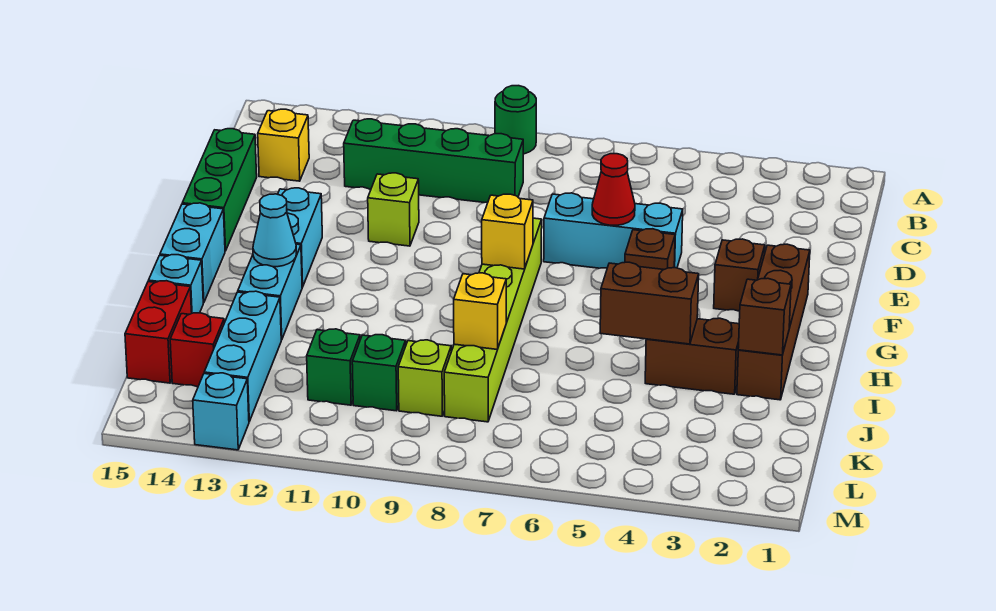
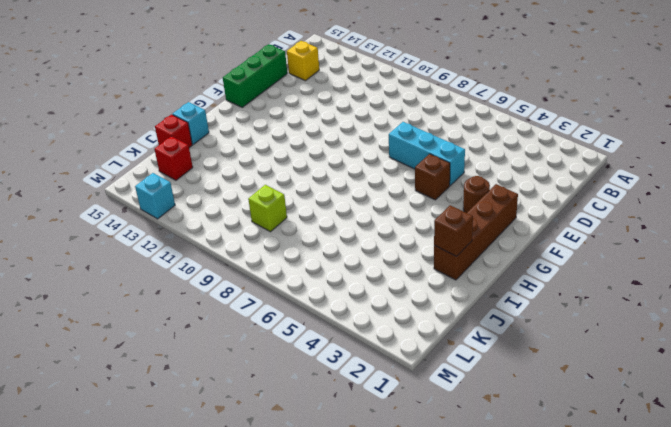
brown 1x1 round brick [463,176,490,213] -> brown 1x1 brick [714,239,765,311]
red 1x1 brick [155,115,192,148] -> red 1x2 brick [125,281,192,383]
none -> green 1x1 round brick [495,86,536,154]
none -> green 1x4 brick [344,119,523,203]
none -> lime 1x1 brick [368,173,419,246]

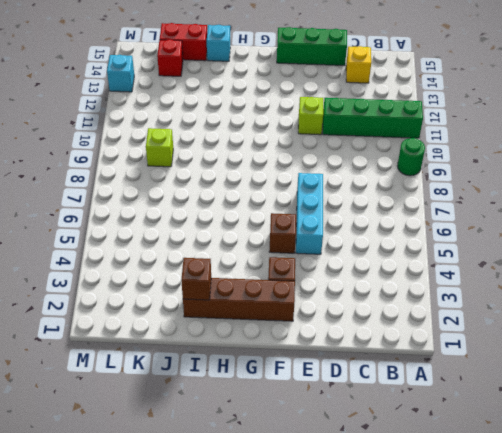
green 1x4 brick [323,98,423,138] -> green 1x4 brick turned to [344,119,523,203]
none -> lime 1x6 brick [444,218,542,422]
none -> cyan 1x2 brick [278,188,322,287]
none -> cyan 1x2 brick [160,203,225,303]

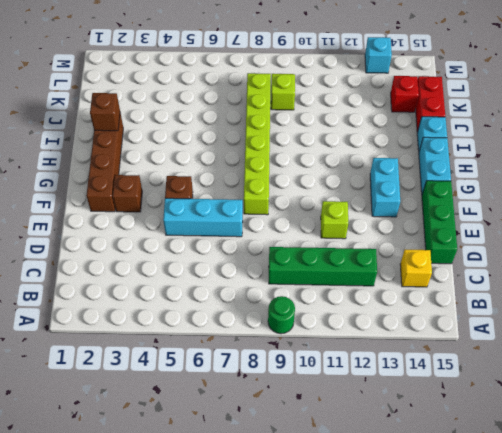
none -> cyan 1x2 brick [238,244,302,340]
none -> brown 1x2 brick [645,318,739,394]
none -> cyan 1x3 brick [204,291,281,422]

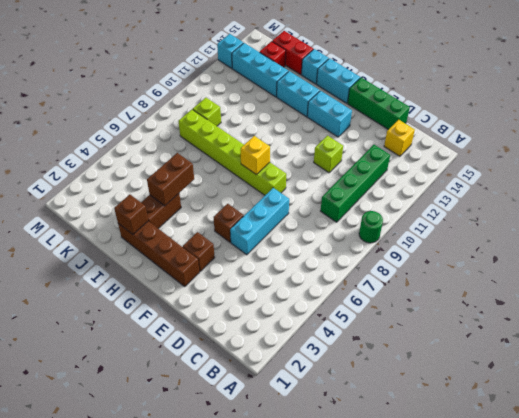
none -> green 1x1 brick [352,335,406,411]
none -> green 1x1 brick [307,329,360,405]
none -> red 1x1 cone [592,154,635,225]

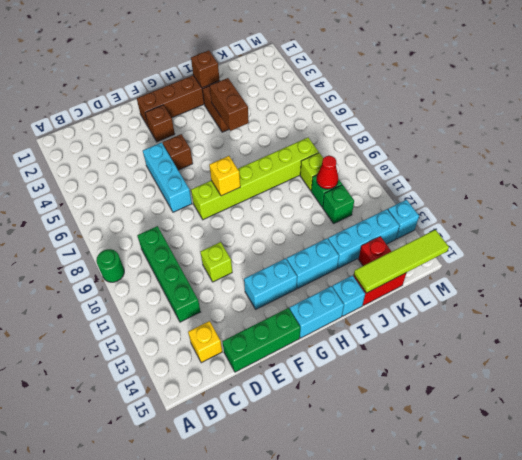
lime 1x4 tile [354,230,449,293] -> none
red 1x1 cone [317,156,338,189] -> red 1x1 cone moved to [592,154,635,225]
none -> cyan 1x1 cone [253,194,296,267]
none -> yellow 1x1 brick [454,273,506,350]

